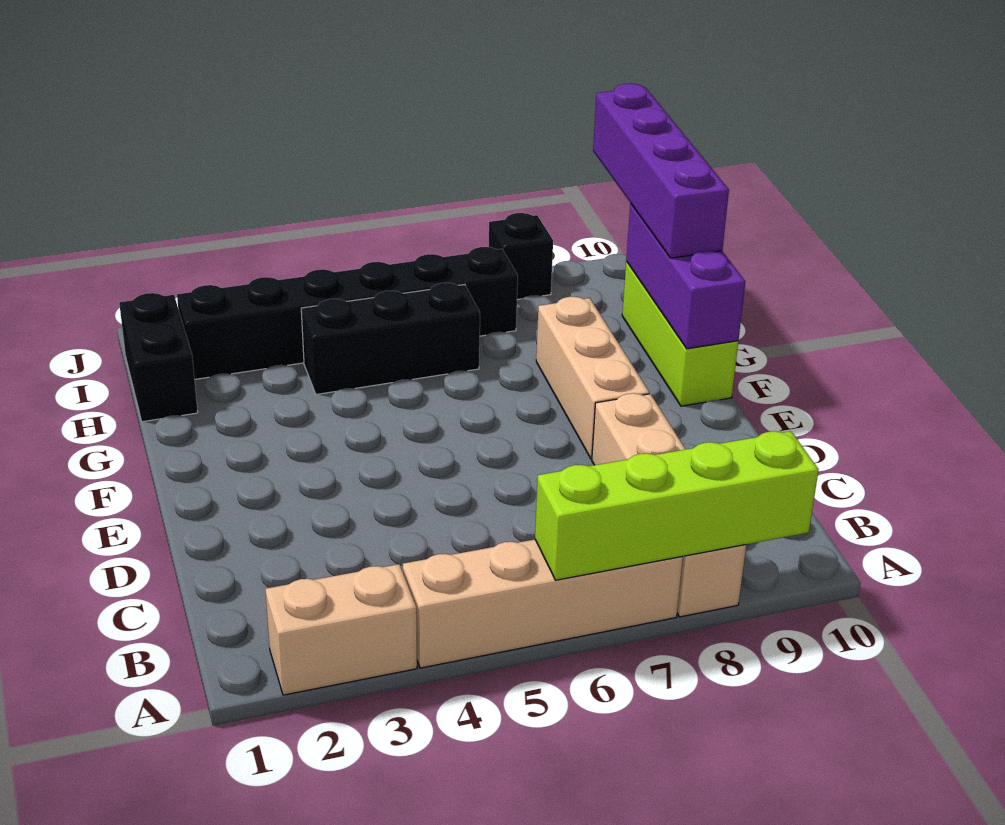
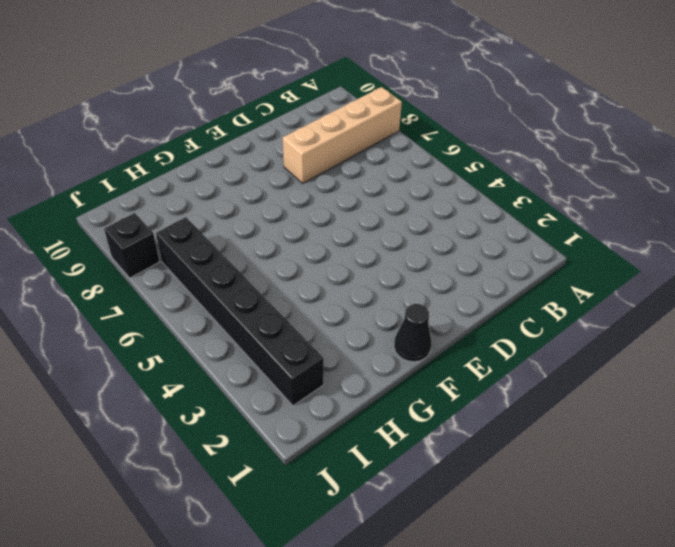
black 1x1 cone [394,304,431,362] -> none
none -> tan 1x2 brick [265,564,417,695]
none -> tan 1x4 brick [403,540,683,668]
none -> tan 1x3 brick [536,297,649,459]

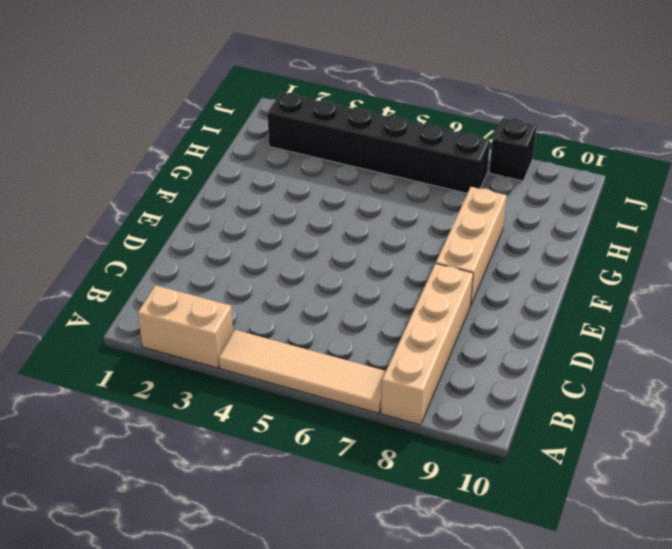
tan 1x4 tile [219,330,386,413] -> tan 1x4 brick [403,540,683,668]
none -> lime 1x3 brick [622,261,738,406]
none -> black 1x2 brick [119,293,198,422]
none -> black 1x3 brick [301,283,480,394]

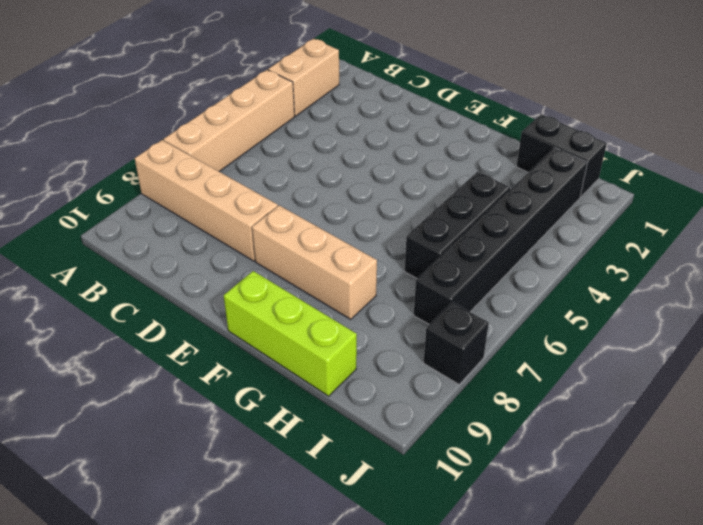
none -> lime 1x4 brick [535,431,819,580]
none -> purple 1x3 brick [626,204,745,349]
none -> purple 1x4 brick [593,83,729,258]

